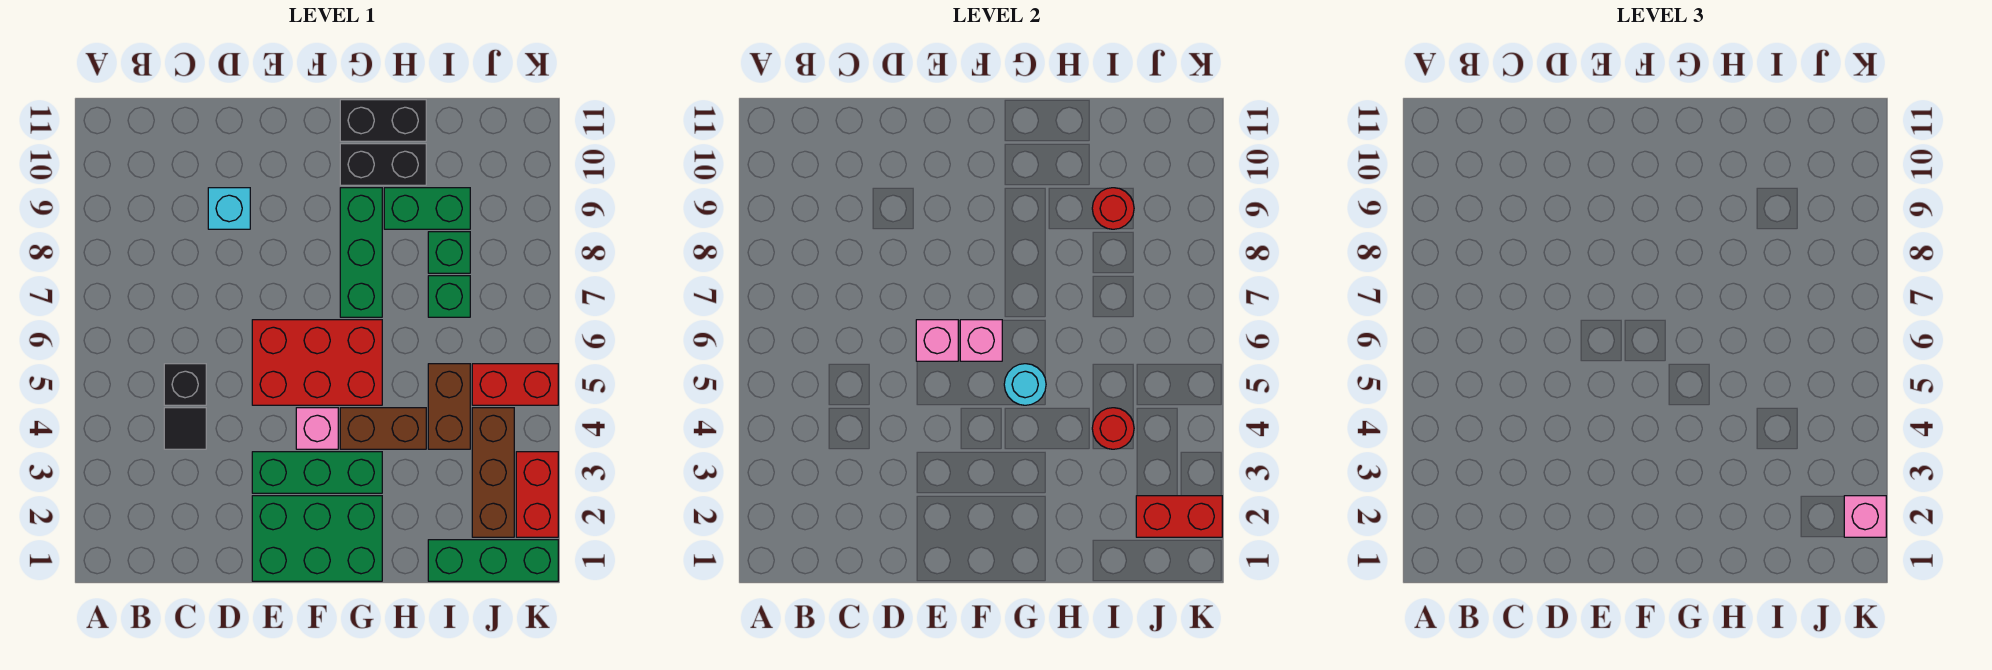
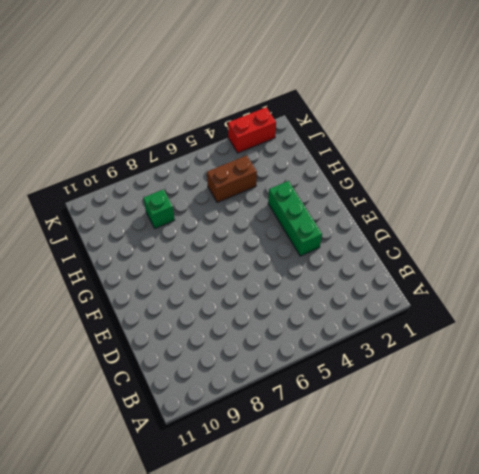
none -> black 1x1 tile [164,408,206,449]
none -> black 1x1 brick [164,364,206,405]
none -> cyan 1x1 brick [208,188,250,229]

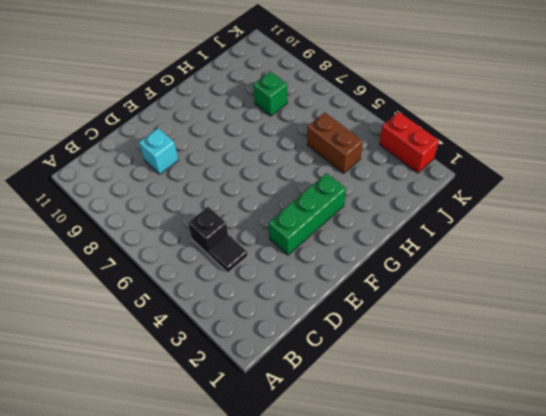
none -> green 2x3 brick [252,496,382,581]
none -> red 2x3 brick [252,320,382,405]
none -> pink 1x1 brick [296,408,338,449]

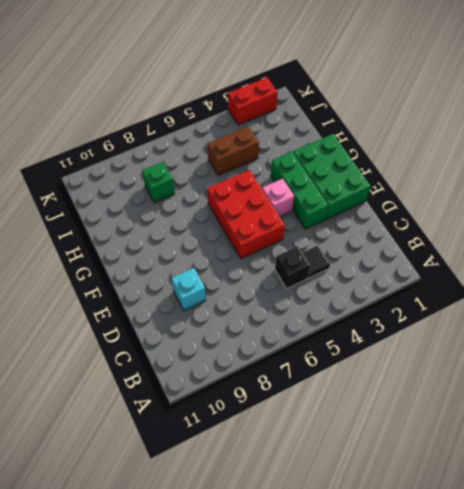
none -> brown 1x2 brick [340,408,426,449]
none -> green 1x3 brick [340,188,382,317]
none -> black 1x2 brick [340,144,426,185]

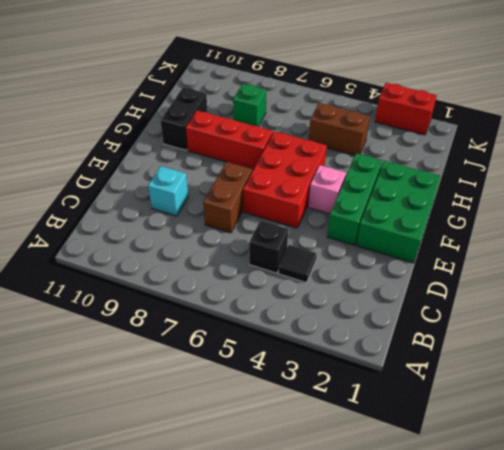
brown 1x2 brick [203,162,252,233] -> brown 1x2 brick moved to [340,408,426,449]
red 1x3 brick [186,111,273,169] -> green 1x3 brick [340,188,382,317]
none -> black 1x2 brick [340,100,426,141]
none -> green 1x2 brick [384,188,470,229]
none -> green 1x3 brick [428,540,558,581]

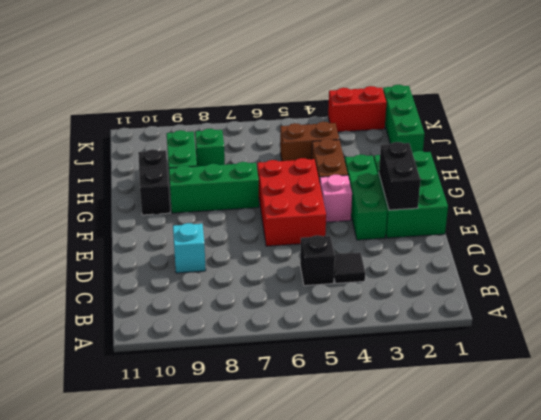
black 1x2 brick [379,142,420,210] -> black 1x2 brick moved to [340,100,426,141]
none -> green 1x1 brick [428,276,470,317]
none -> brown 1x3 brick [472,408,514,537]
none -> red 1x2 brick [472,364,558,405]

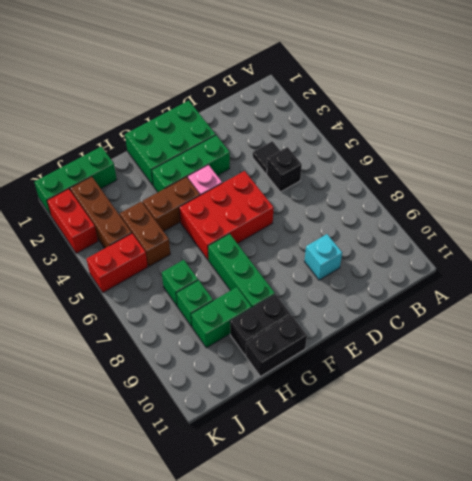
none -> pink 1x1 brick [916,320,958,361]
none -> pink 1x1 brick [960,320,1002,361]
none -> cyan 1x1 round brick [1004,364,1046,405]

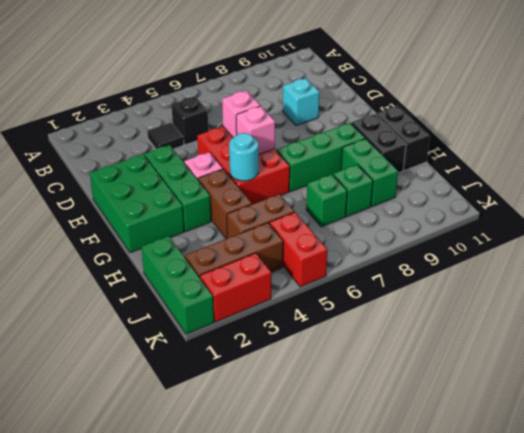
none -> red 1x1 round brick [1092,408,1134,449]
none -> red 1x1 round brick [1092,188,1134,229]
none -> red 1x2 brick [1136,496,1222,537]

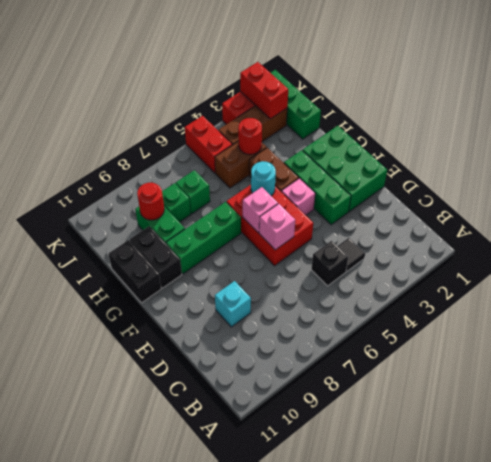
none -> pink 1x1 brick [1844,496,1886,537]

